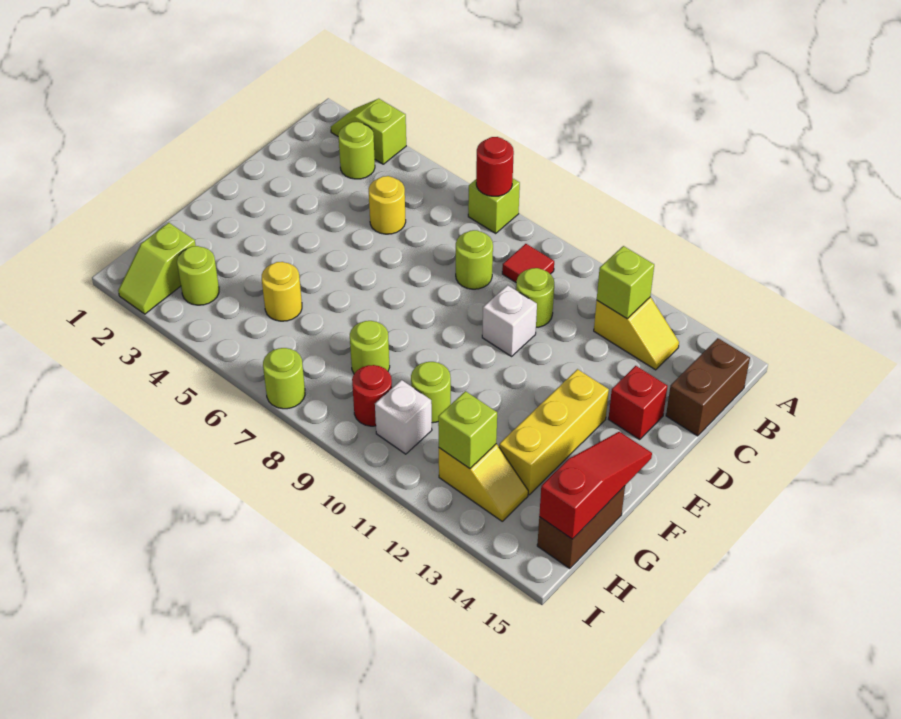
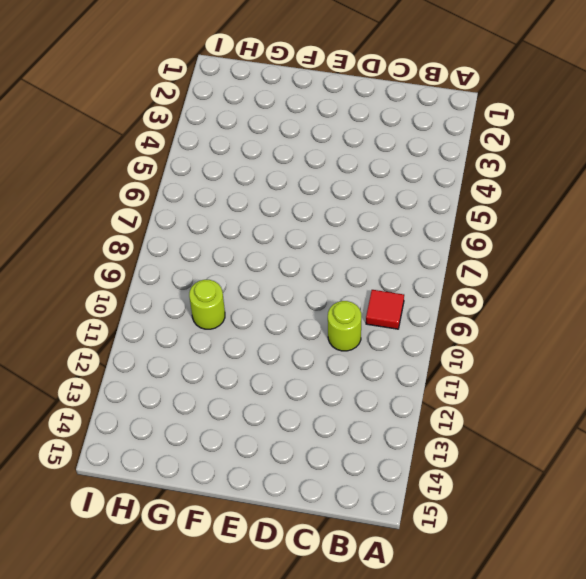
none -> lime 1x2 slope [331,99,406,164]
none -> lime 1x1 brick [468,179,520,233]
none -> lime 1x1 round brick [338,122,375,179]

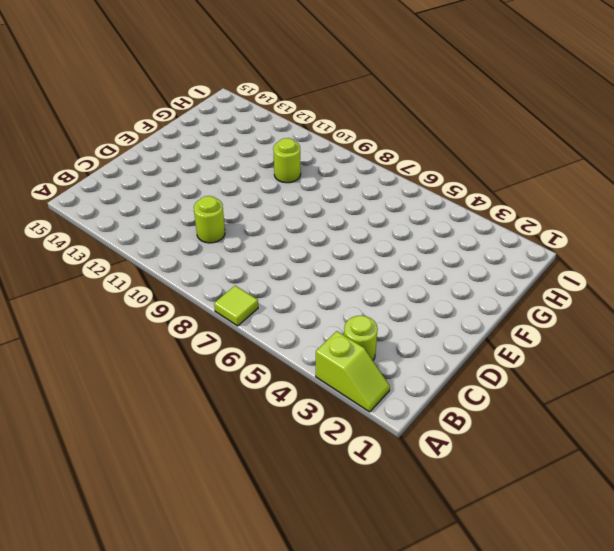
lime 1x1 tile [214,286,258,326] -> lime 1x1 brick [468,179,520,233]
none -> red 1x1 tile [502,244,554,282]
none -> yellow 1x2 slope [594,297,679,370]
none -> brown 1x2 brick [666,338,750,436]

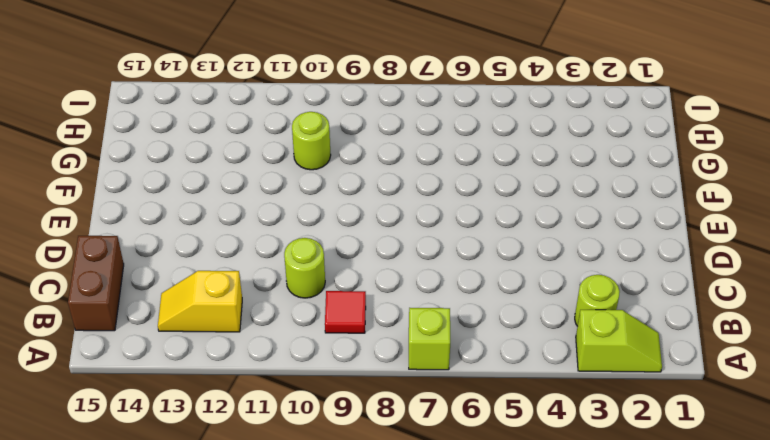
none -> yellow 1x1 round brick [369,176,406,234]
none -> lime 1x1 round brick [456,230,493,289]
none -> white 1x1 brick [482,285,537,356]

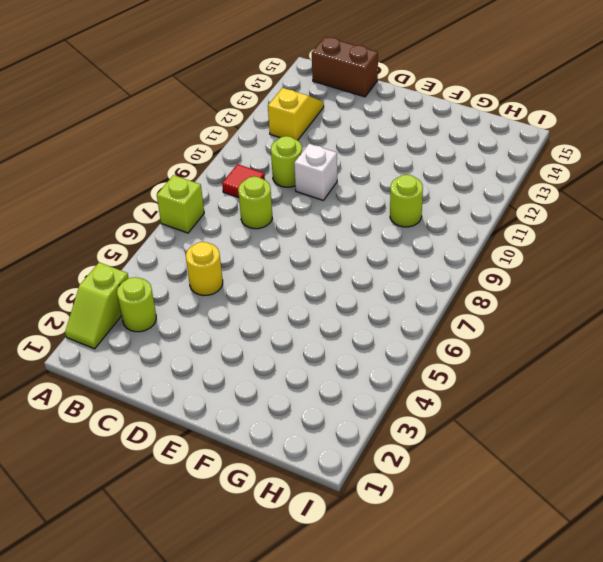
none -> red 1x1 brick [609,366,668,440]
none -> yellow 1x3 brick [499,369,609,495]
none -> yellow 1x1 round brick [262,262,302,321]

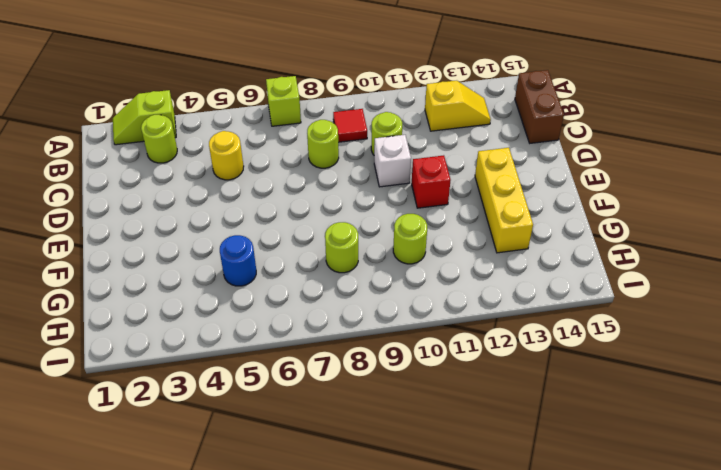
red 1x1 brick [412,155,451,208] -> red 1x1 brick moved to [609,366,668,440]
blue 1x1 round brick [220,235,256,286] -> yellow 1x1 round brick [262,262,302,321]
none -> brown 1x2 brick [537,486,625,569]
none -> lime 1x2 slope [118,223,196,314]
none -> lime 1x1 round brick [177,246,219,305]

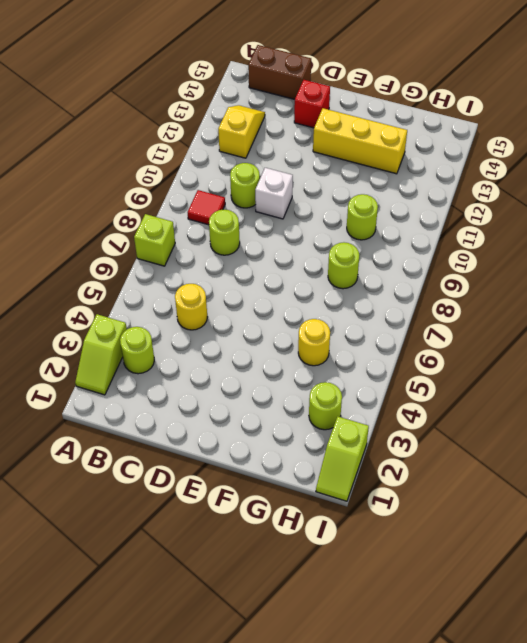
lime 1x2 slope [316,417,369,501] -> lime 1x2 slope turned to [118,223,196,314]
none -> brown 1x2 brick [537,486,625,569]
none -> red 1x1 round brick [352,365,392,426]
none -> white 1x1 brick [375,380,432,454]

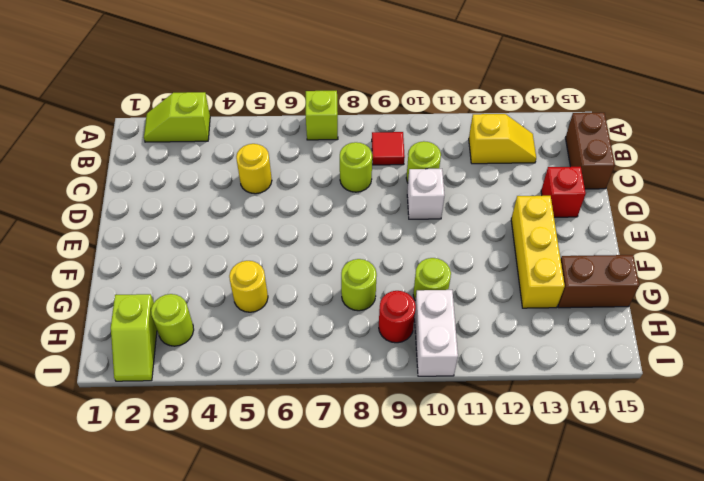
brown 1x2 brick [558,255,639,308] -> brown 1x2 brick turned to [537,486,625,569]
white 1x2 brick [415,290,458,376] -> white 1x1 brick [375,380,432,454]
none -> lime 1x1 round brick [338,122,375,179]
none -> yellow 1x2 slope [439,444,528,521]
none -> lime 1x1 round brick [263,348,305,409]

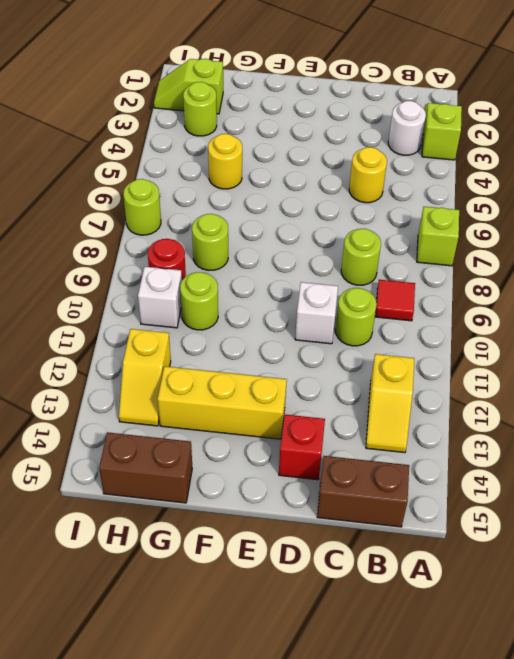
white 1x1 round brick [388,101,426,155] -> lime 1x1 round brick [338,122,375,179]
none -> red 1x1 round brick [476,137,514,196]
none -> lime 1x1 brick [597,246,654,318]
none -> red 1x3 slope [539,432,652,539]

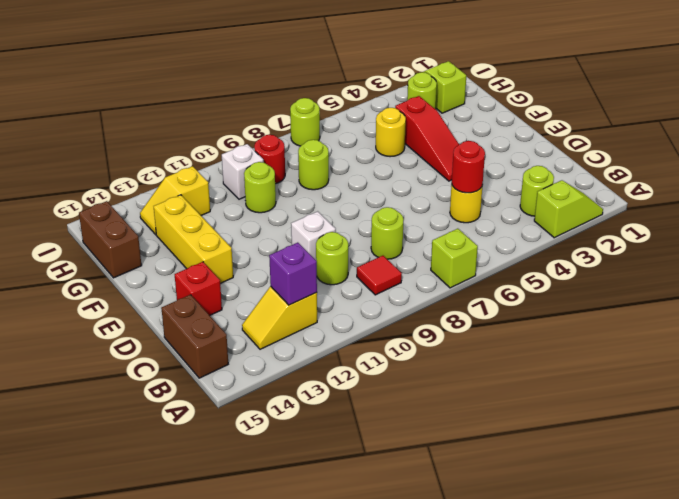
purple 1x1 brick [269,243,317,305] -> lime 1x1 brick [597,246,654,318]
red 1x1 round brick [452,141,485,193] -> red 1x1 round brick moved to [476,137,514,196]
red 1x3 slope [395,96,459,181] -> red 1x3 slope moved to [539,432,652,539]
none -> lime 1x1 brick [438,391,497,469]

